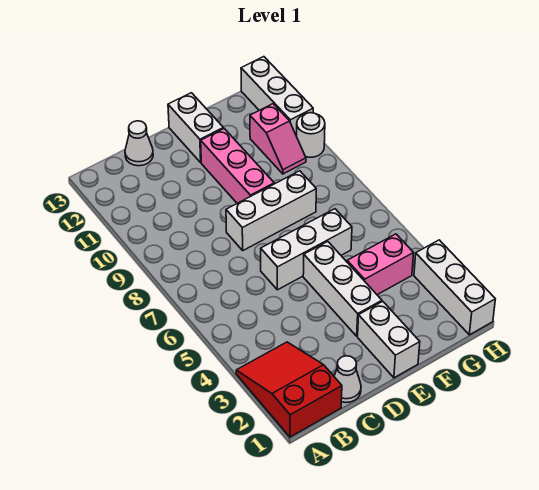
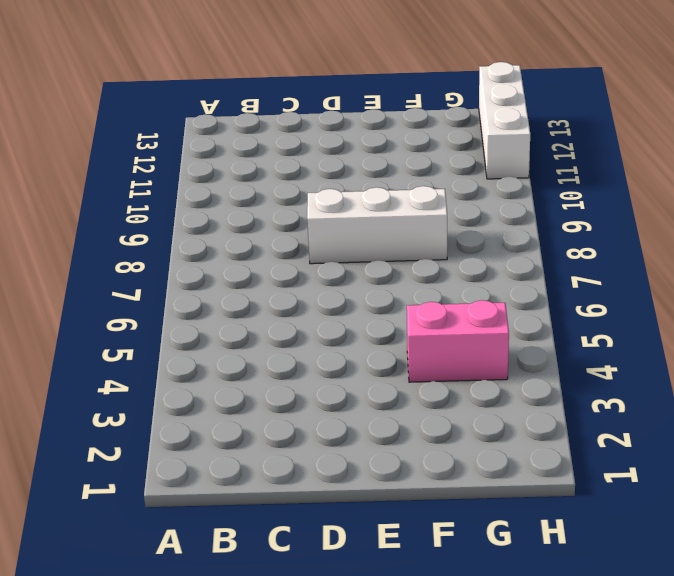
none -> red 2x3 slope [236,342,342,437]
none -> white 1x1 cone [334,356,361,403]
none -> white 1x1 cone [125,121,153,166]

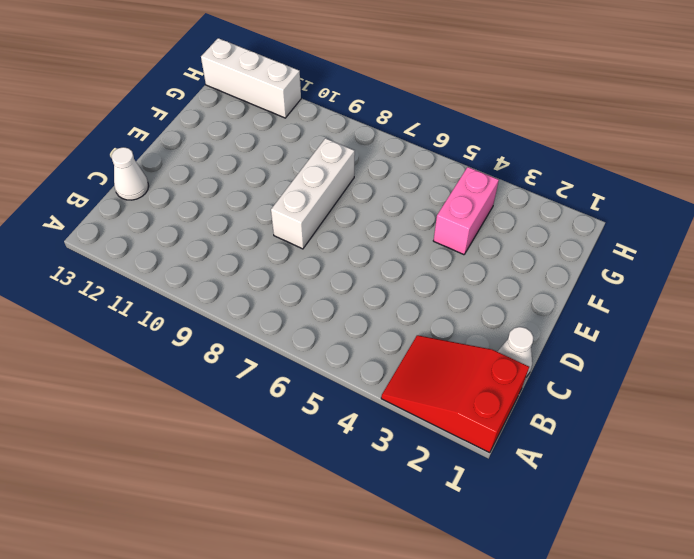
none -> white 1x3 brick [261,209,352,290]
none -> white 1x2 brick [358,301,420,378]
none -> white 1x3 brick [303,242,382,336]

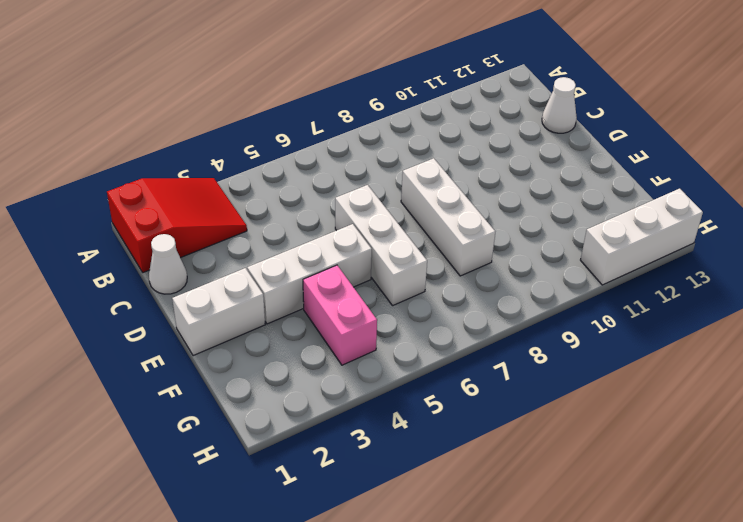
none -> pink 1x3 brick [201,129,274,203]
none -> white 1x2 brick [168,93,223,162]
none -> pink 1x2 slope [250,104,306,174]

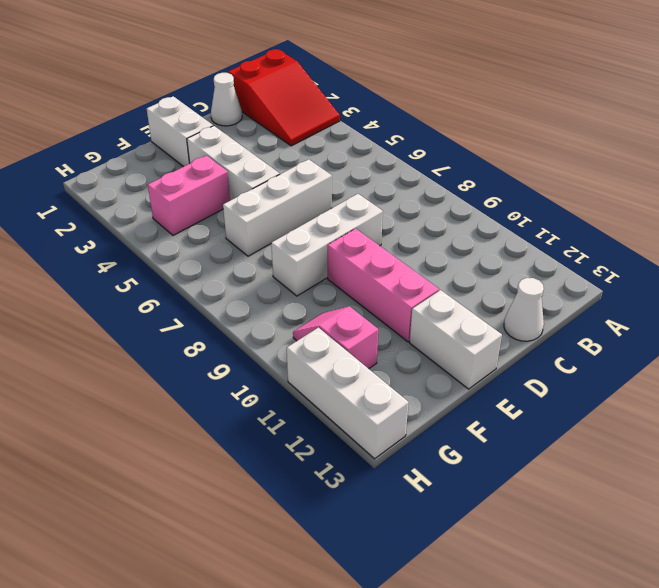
none -> white 1x3 brick [414,240,495,335]
none -> white 1x1 round brick [297,113,325,157]

